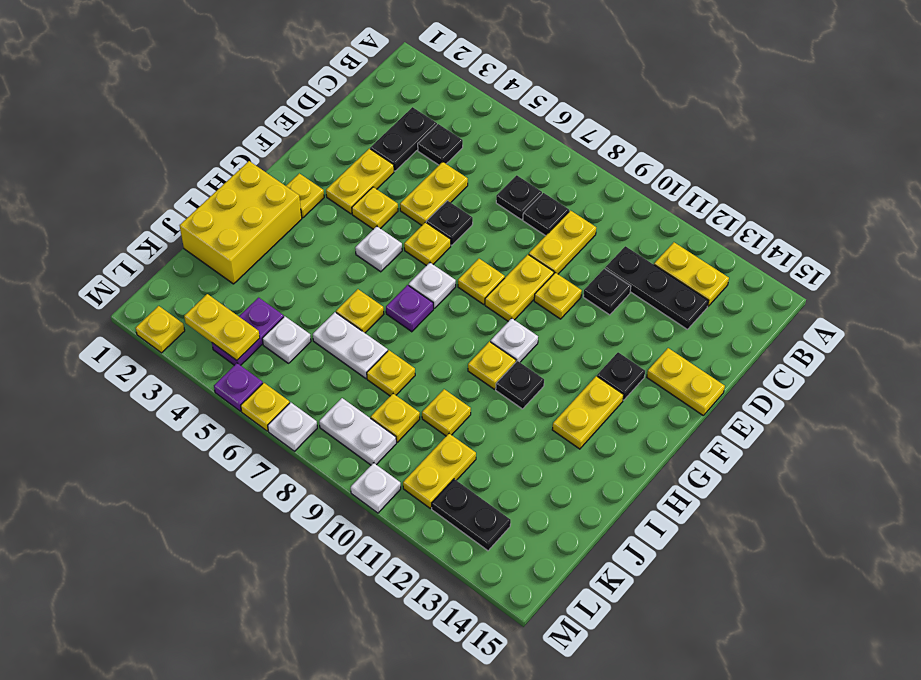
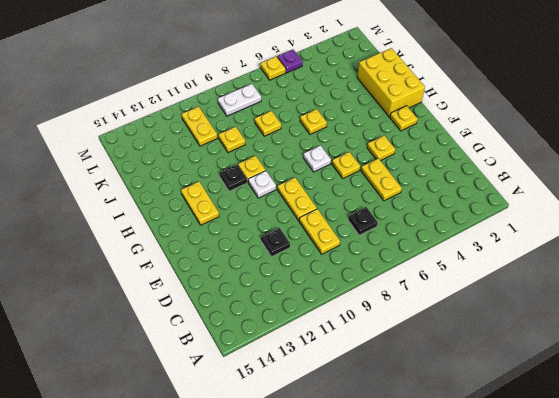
none -> yellow 1x2 plate [654,242,729,306]
none -> black 1x2 plate [370,107,437,171]
none -> black 1x1 plate [418,124,463,165]
none -> black 1x1 plate [523,193,569,236]

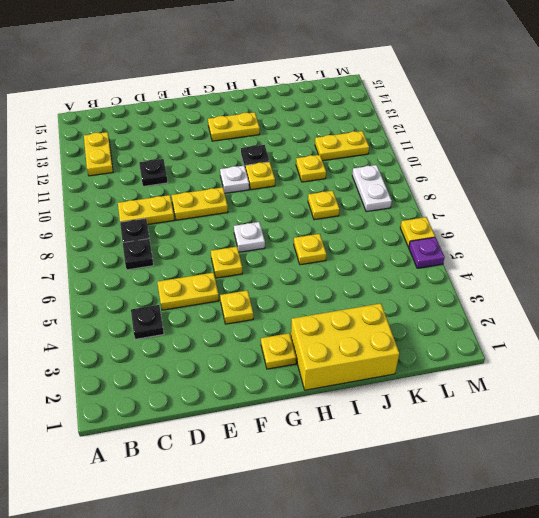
none -> black 1x2 plate [370,107,437,171]
none -> black 1x3 plate [605,246,708,330]
none -> yellow 1x2 plate [326,149,394,214]
none -> black 1x1 plate [426,201,473,245]

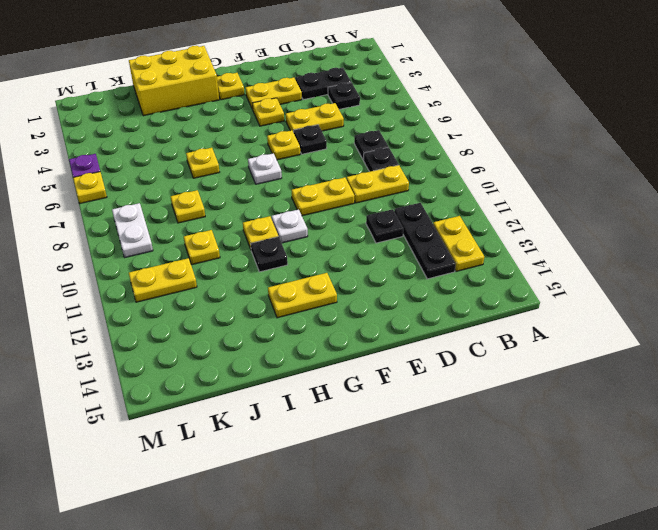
none -> yellow 1x1 plate [534,273,582,319]
none -> yellow 1x2 plate [647,348,725,415]
none -> yellow 1x1 plate [458,259,505,304]
none -> black 1x1 plate [597,352,645,400]

